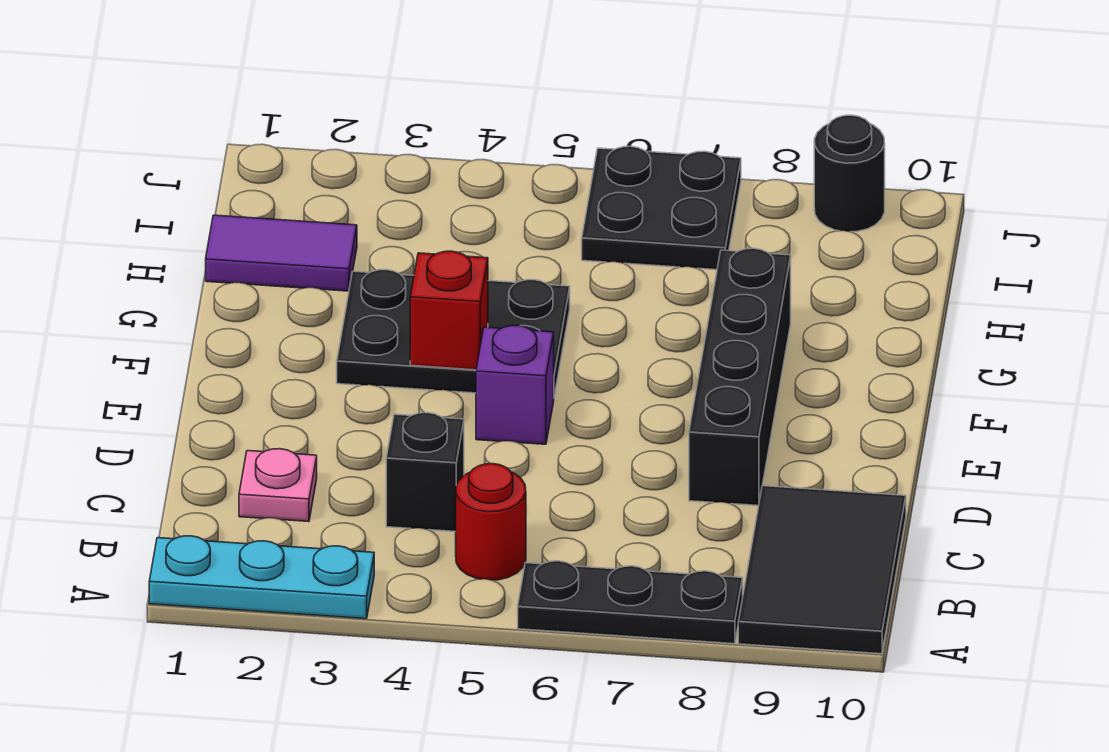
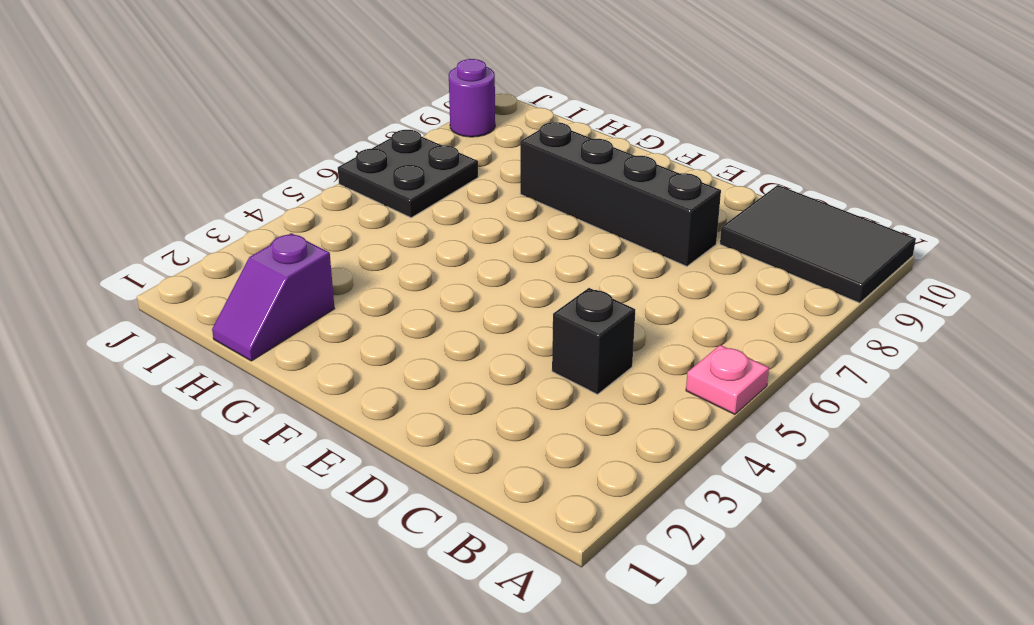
pink 1x1 plate [686,345,769,414] -> pink 1x1 plate moved to [239,449,317,522]
purple 1x2 slope [212,233,335,361] -> purple 1x2 tile [206,215,357,291]
purple 1x1 round brick [449,59,495,137] -> black 1x1 round brick [814,115,885,232]
none -> cyan 1x3 plate [149,536,374,619]
none -> black 1x3 plate [518,561,743,644]
none -> red 1x1 round brick [456,464,526,580]

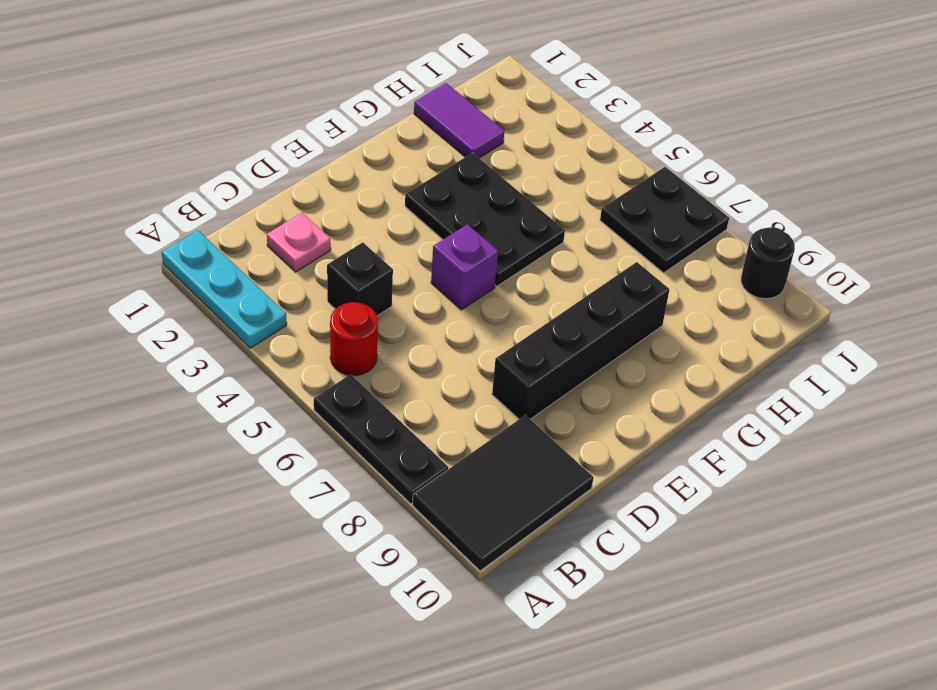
none -> red 1x1 brick [410,251,488,370]

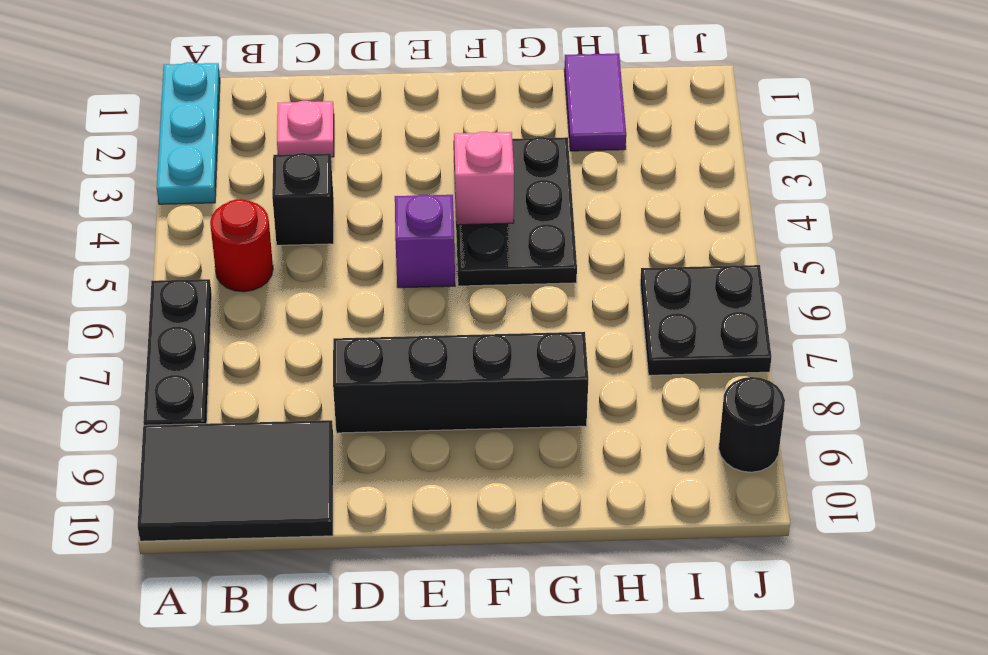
pink 1x1 brick [454,132,514,225] -> red 1x1 brick [410,251,488,370]

